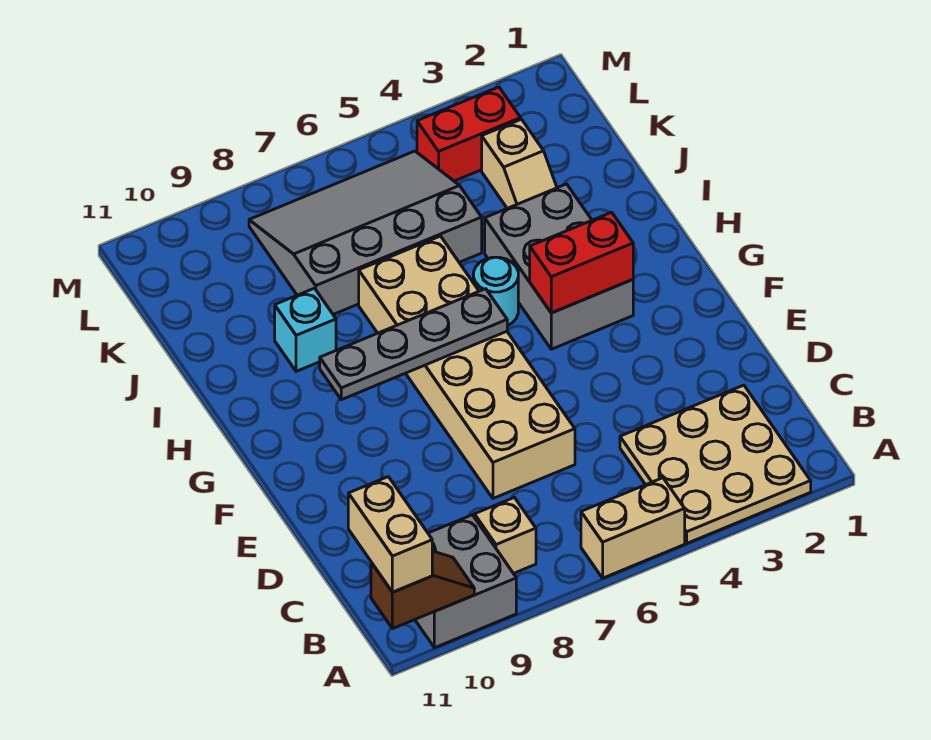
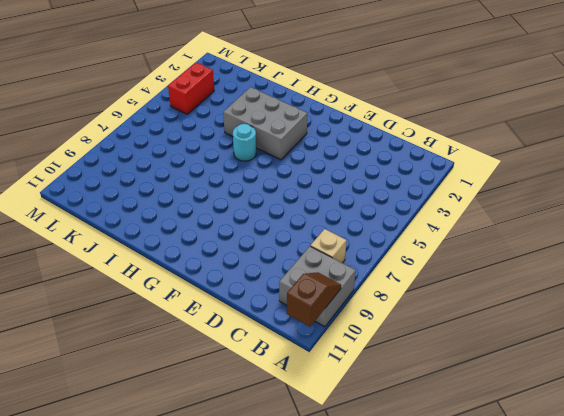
none -> tan 3x3 plate [620,385,811,543]
none -> tan 1x2 brick [581,478,685,578]
none -> tan 2x6 brick [359,236,575,498]

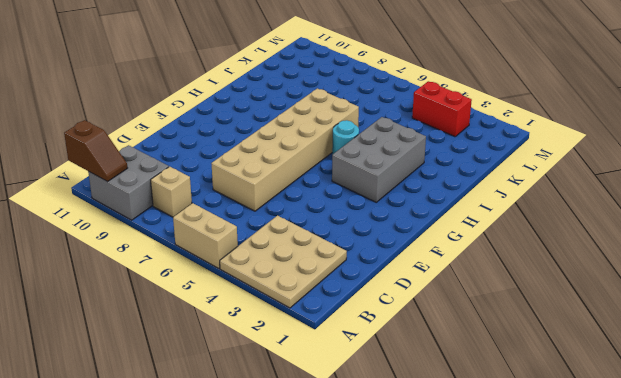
none -> cyan 1x1 brick [275,288,336,371]
none -> tan 1x2 slope [482,119,557,208]
none -> grey 3x4 slope [249,151,482,314]

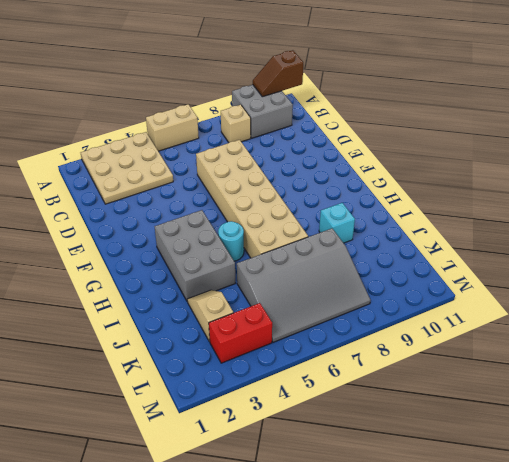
none -> red 1x2 brick [530,212,633,313]
none -> grey 1x4 plate [320,289,507,400]
none -> tan 1x2 brick [348,477,432,592]

